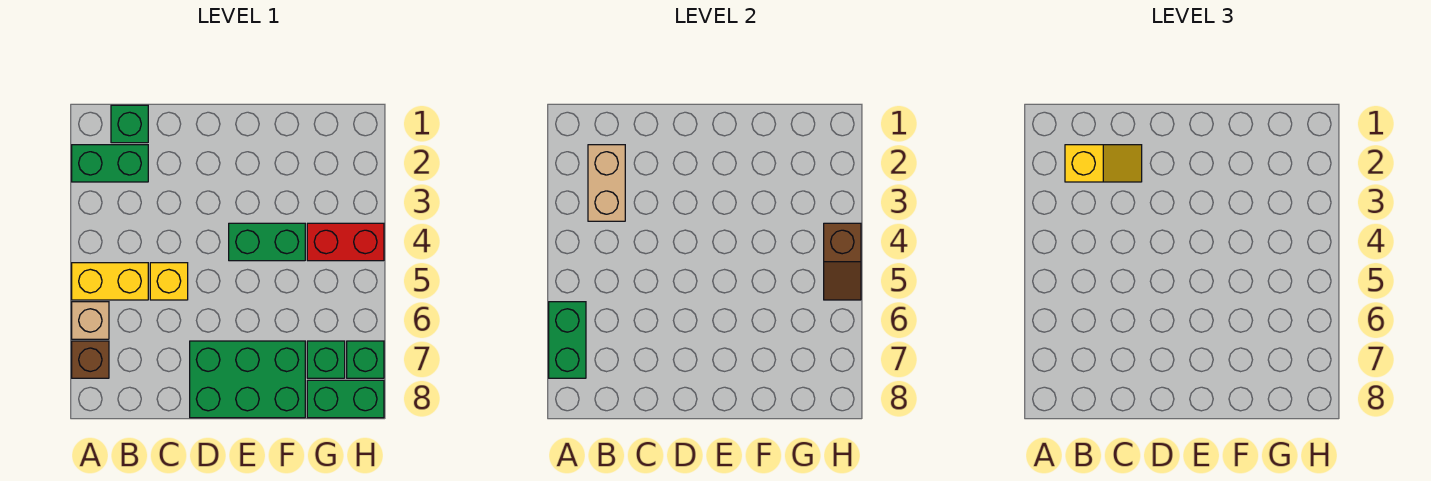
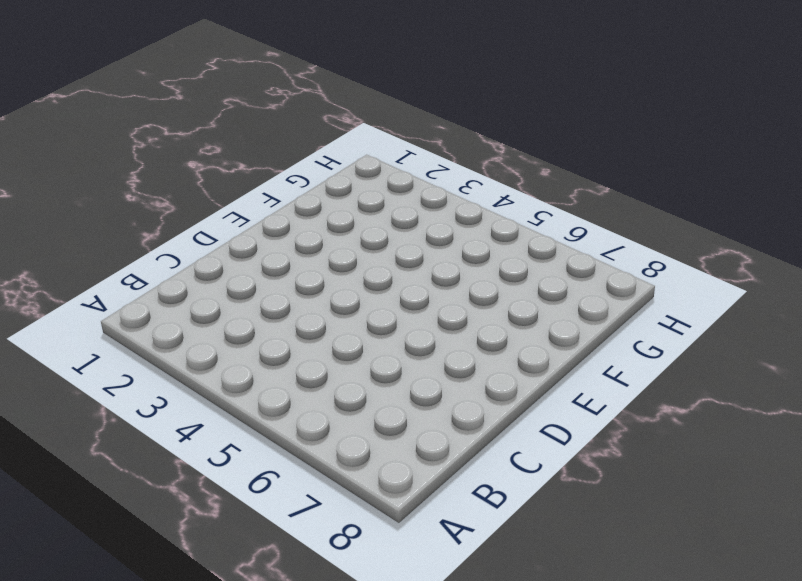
none -> green 1x2 brick [72,145,148,182]
none -> yellow 1x2 brick [72,263,148,300]
none -> tan 1x1 brick [72,302,109,339]

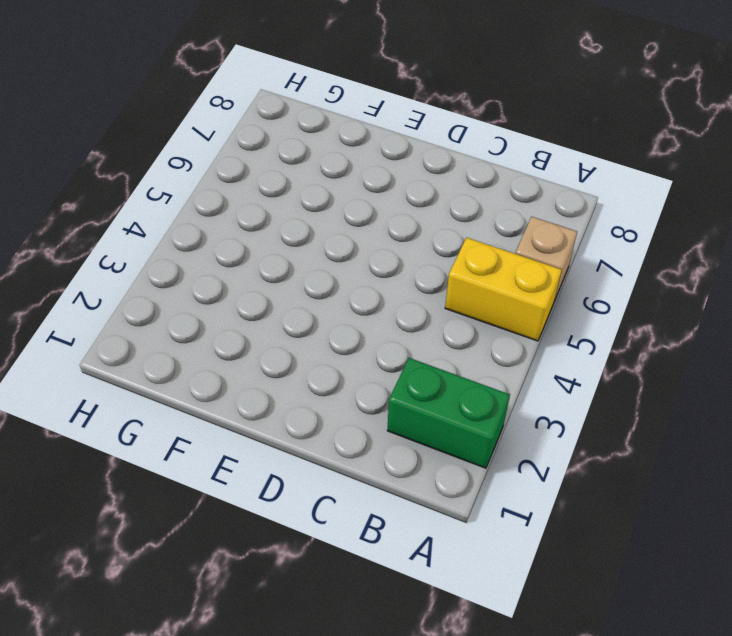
none -> brown 1x1 brick [72,341,109,378]
none -> green 1x1 brick [111,105,148,143]
none -> yellow 1x1 brick [150,263,188,300]

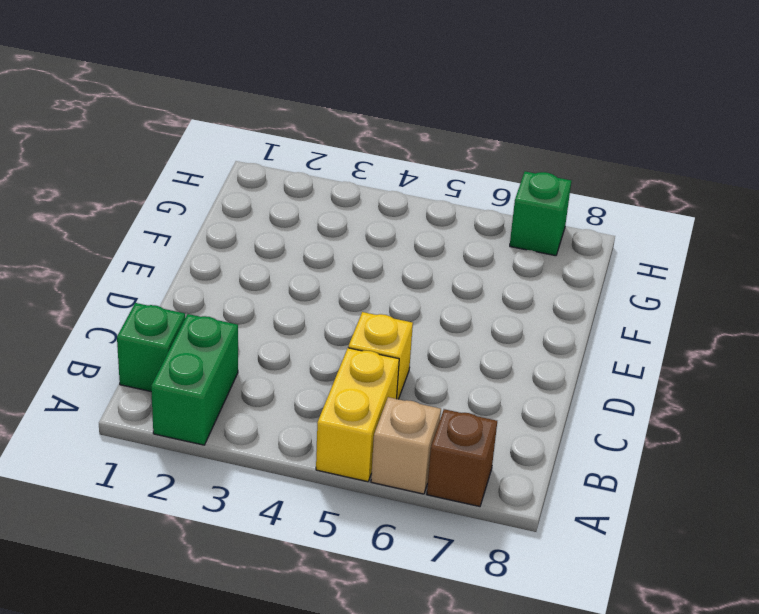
none -> green 2x3 brick [190,341,305,418]
none -> green 1x2 brick [229,223,305,261]
none -> red 1x2 brick [307,223,384,261]

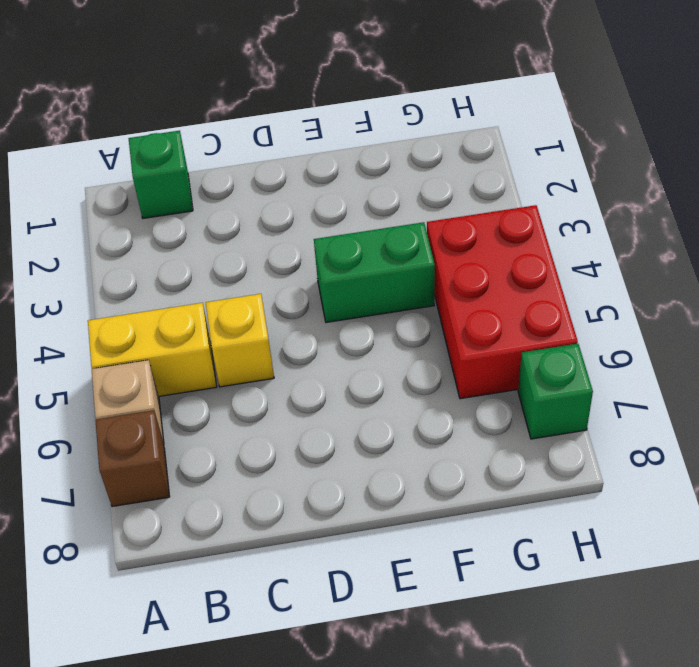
red 2x3 brick [427,205,578,399] -> red 1x2 brick [307,223,384,261]
none -> green 1x2 brick [72,145,148,182]
none -> green 2x3 brick [190,341,305,418]
none -> green 1x1 brick [307,341,345,378]

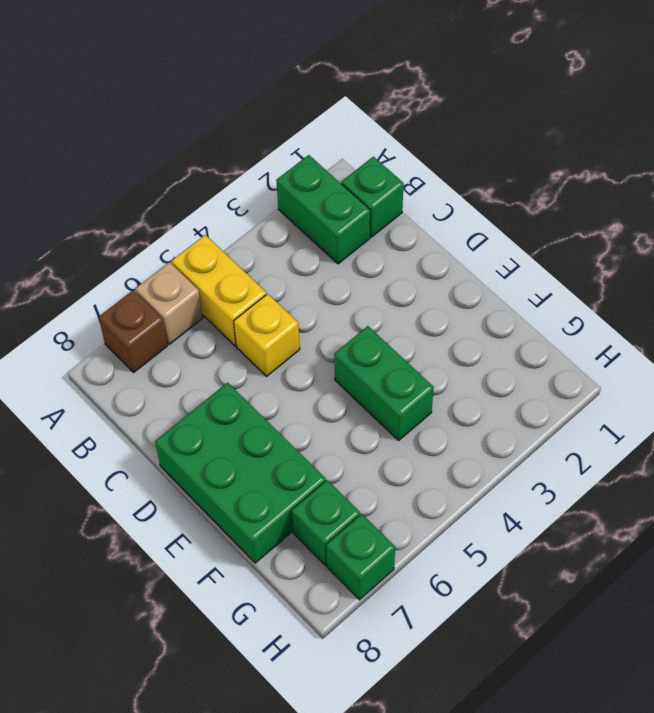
none -> red 1x2 brick [307,223,384,261]
none -> green 1x2 brick [307,380,384,418]
none -> green 1x2 brick [549,302,586,378]

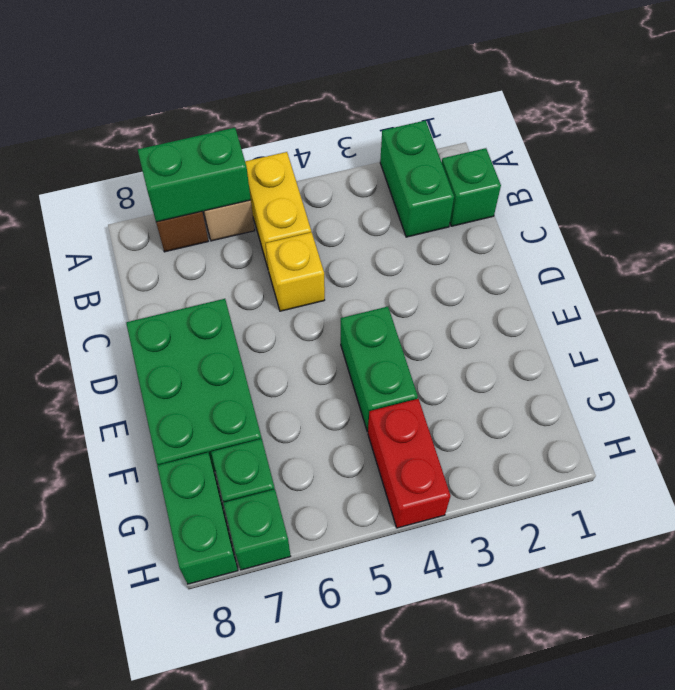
none -> tan 1x2 brick [588,145,625,221]
none -> brown 1x2 slope [824,223,861,300]
none -> yellow 1x2 slope [1065,145,1142,182]

